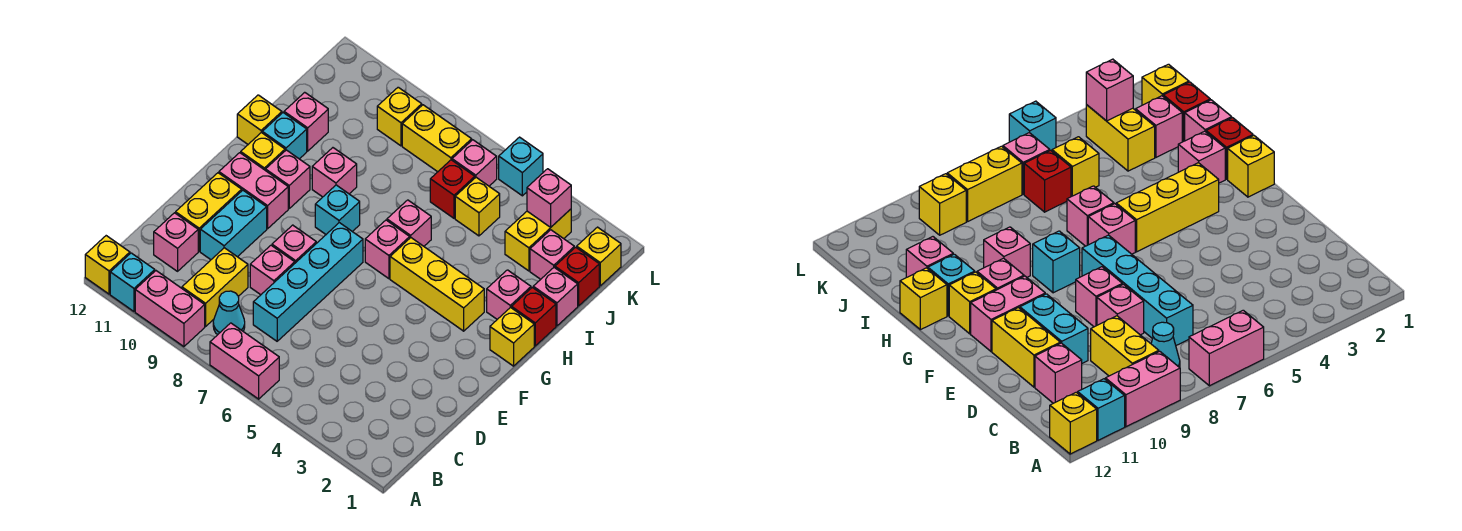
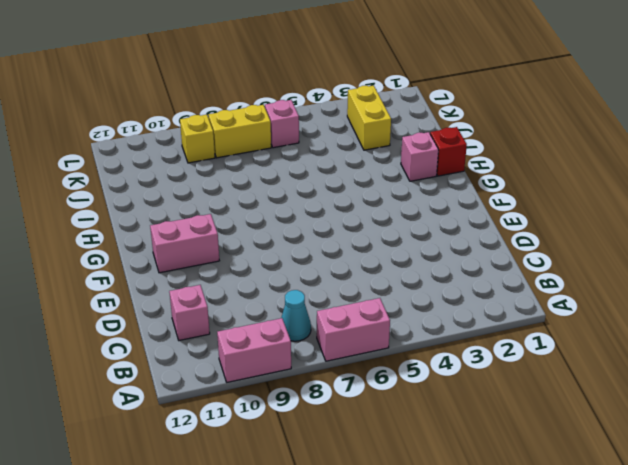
none -> cyan 1x1 brick [110,253,155,311]
none -> yellow 1x1 brick [85,236,130,294]
none -> yellow 1x2 brick [182,248,248,326]
none -> cyan 1x4 brick [253,223,363,341]

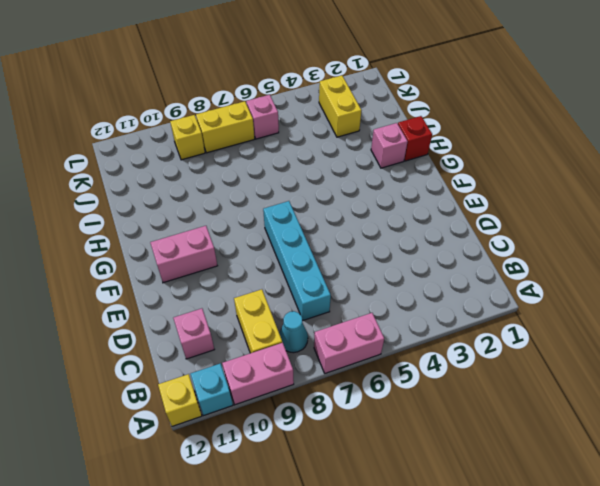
none -> pink 1x1 brick [250,245,295,295]
none -> cyan 1x2 brick [200,190,267,260]
none -> yellow 1x2 brick [176,173,242,251]
none -> pink 1x1 brick [272,225,316,263]

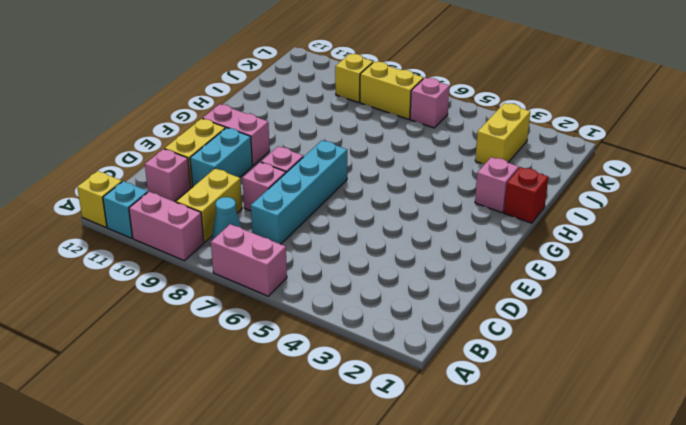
none -> yellow 1x1 brick [490,307,534,366]
none -> yellow 1x3 brick [390,238,484,331]
none -> pink 1x1 brick [365,220,410,279]
none -> cyan 1x1 brick [315,185,360,234]

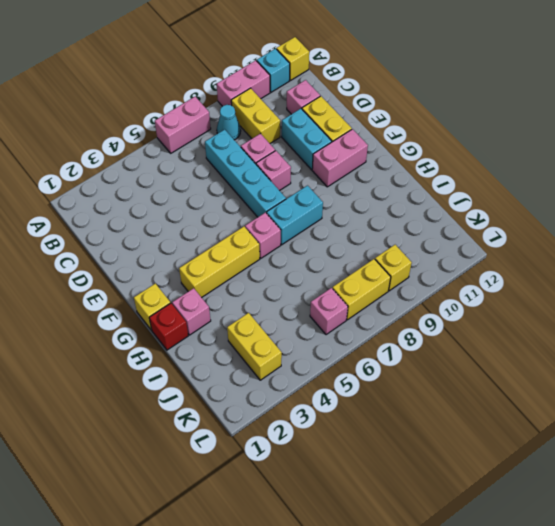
cyan 1x2 brick [267,186,323,245] -> cyan 1x1 brick [315,185,360,234]
none -> pink 1x1 brick [266,150,310,208]
none -> yellow 1x1 brick [241,133,285,171]
none -> pink 1x1 brick [387,200,431,246]
none -> pink 1x1 brick [312,148,357,197]

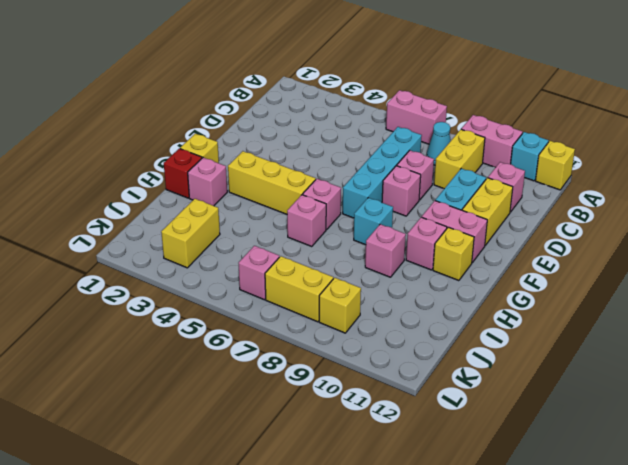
none -> cyan 1x1 brick [262,113,307,159]
none -> yellow 1x1 brick [237,95,282,144]
none -> pink 1x1 brick [533,268,578,326]
none -> pink 1x1 brick [284,92,328,151]

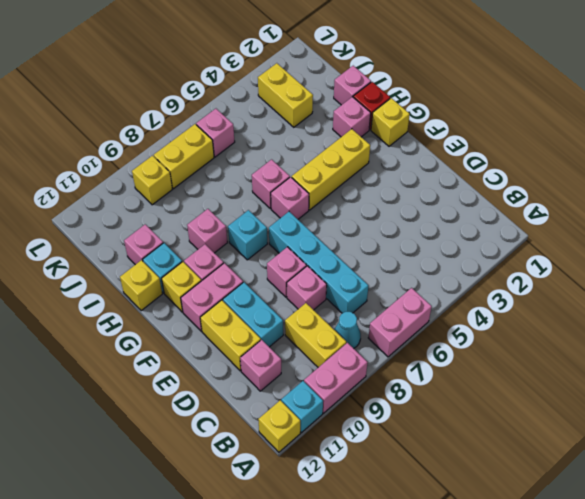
none -> red 1x1 brick [555,247,599,306]
none -> pink 1x1 brick [530,230,574,279]
none -> yellow 1x1 brick [455,177,500,236]
none -> red 1x1 brick [430,160,475,218]

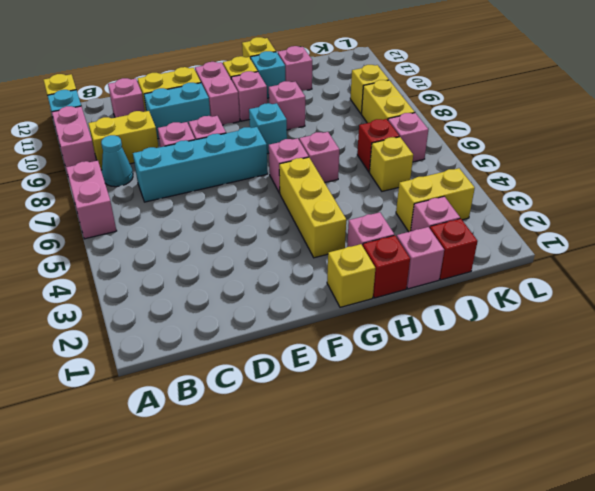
none -> yellow 1x1 brick [577,227,621,286]
none -> cyan 1x1 brick [499,137,543,196]
none -> pink 1x1 brick [527,169,571,227]

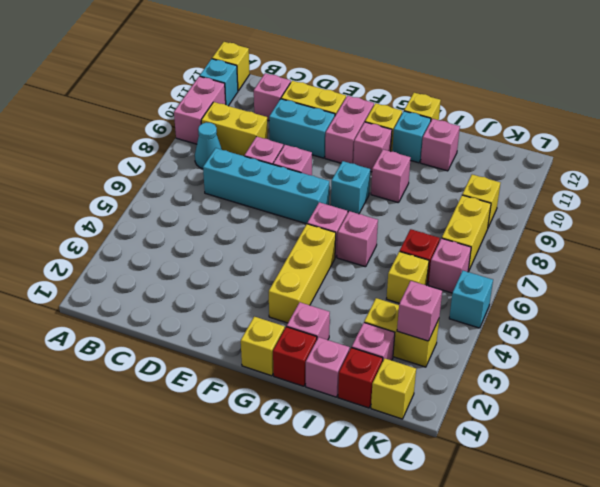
none -> pink 1x2 brick [210,323,279,399]

